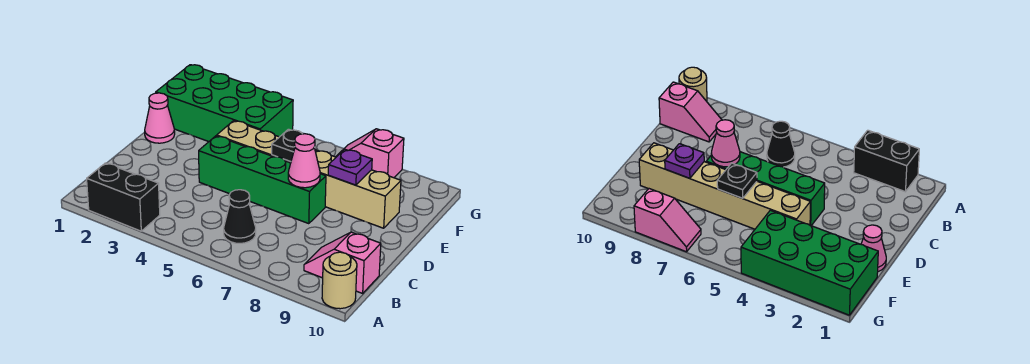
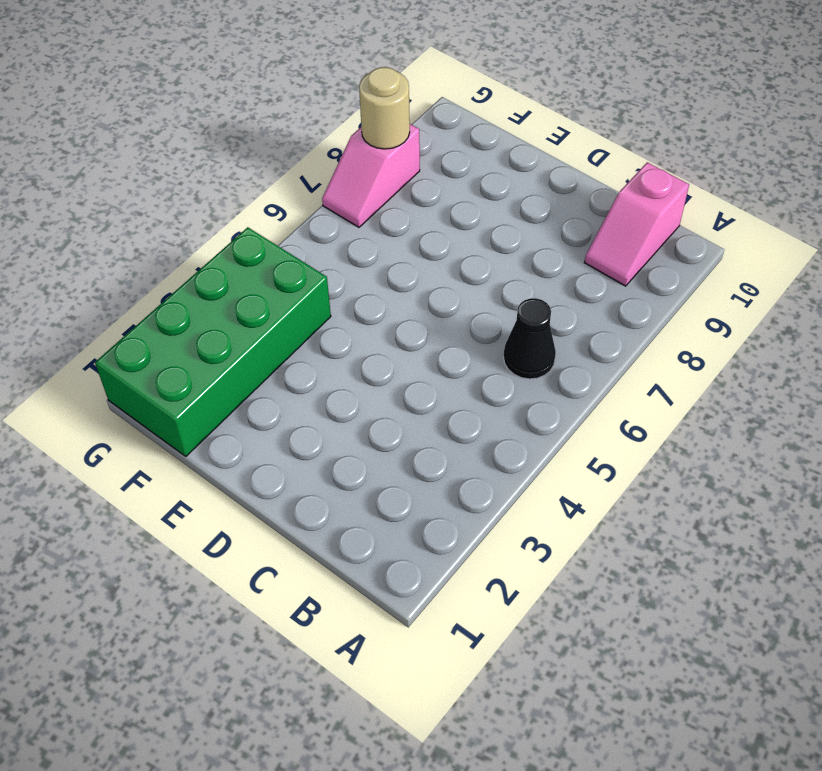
tan 1x1 round brick [359,67,410,149] -> tan 1x1 round brick moved to [322,252,357,309]
none -> black 1x2 brick [87,163,160,231]
none -> green 1x4 brick [199,136,326,224]
none -> pink 1x1 cone [145,93,175,143]

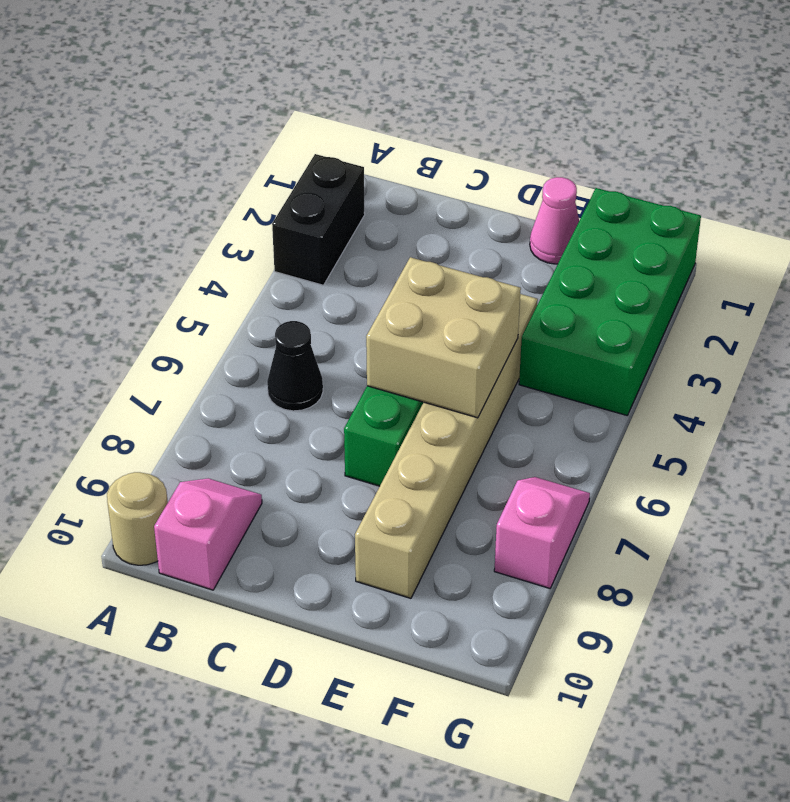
tan 2x2 brick [366,257,521,418] -> black 1x1 plate [272,129,302,162]
none -> pink 1x1 cone [288,134,320,188]
none -> purple 1x1 plate [328,149,372,185]

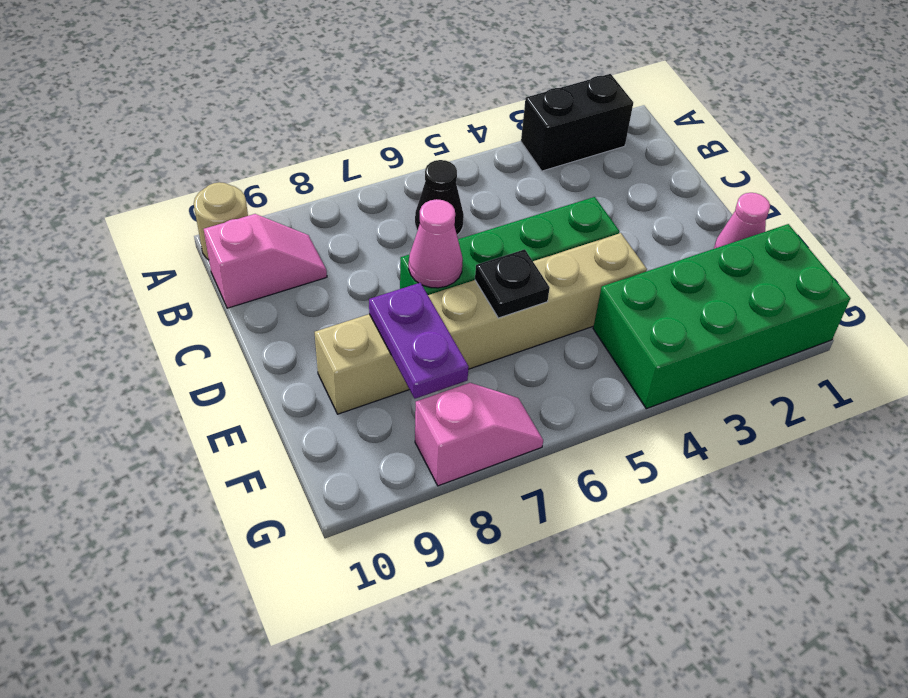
purple 1x2 plate [369,283,469,399] -> purple 1x1 plate [328,149,372,185]

